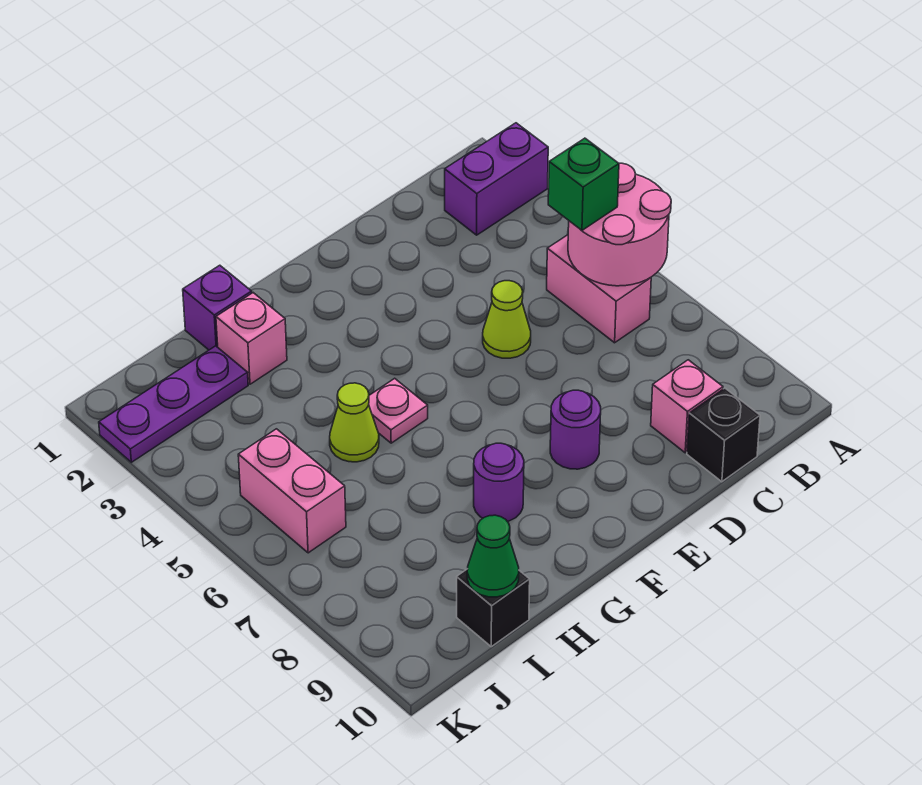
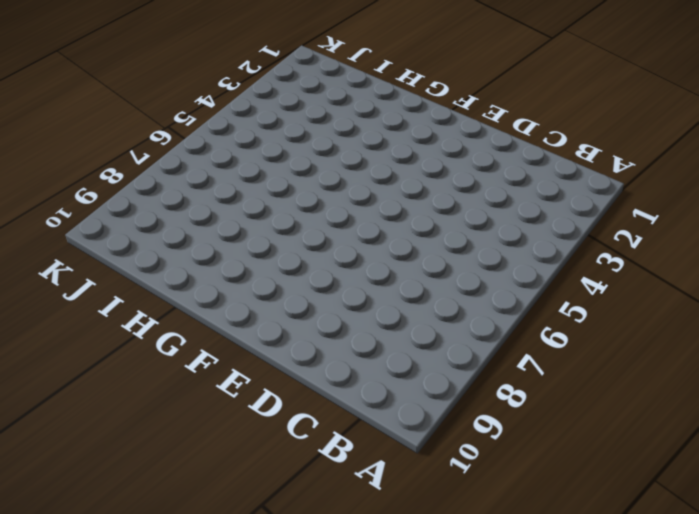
none -> purple 1x2 brick [445,123,548,235]
none -> pink 1x2 brick [547,235,651,343]
none -> pink 1x1 brick [651,360,723,453]

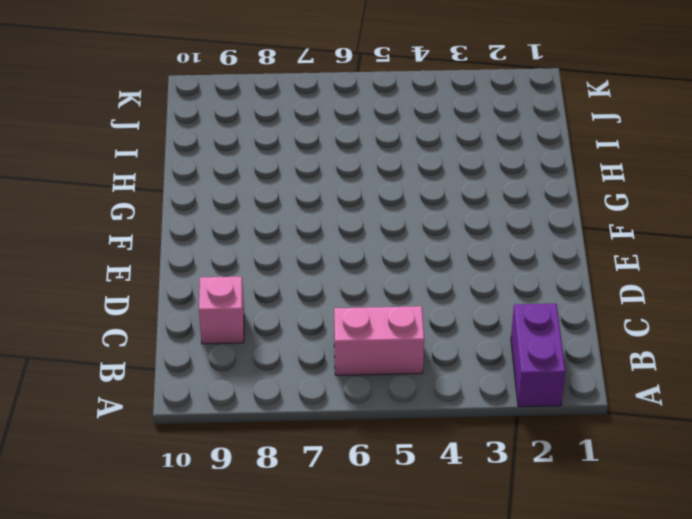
none -> black 1x1 brick [687,388,760,482]
none -> lime 1x1 cone [483,281,531,358]
none -> purple 1x1 round brick [550,390,601,469]

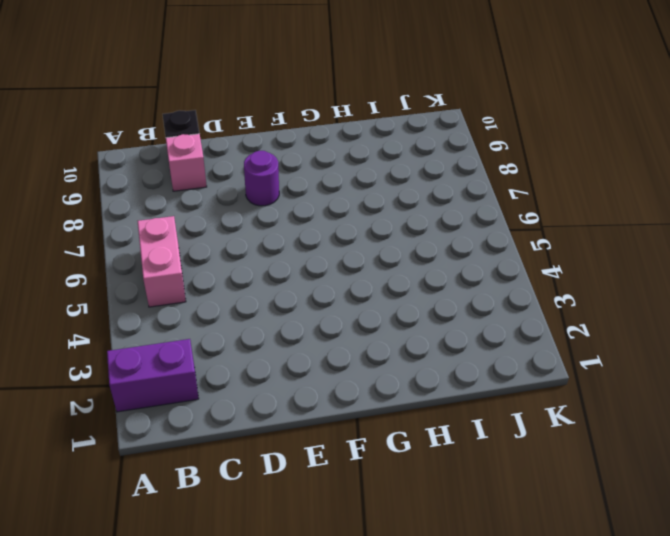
none -> lime 1x1 cone [483,281,531,358]
none -> pink 1x1 plate [369,378,428,443]
none -> purple 1x1 round brick [474,443,524,522]

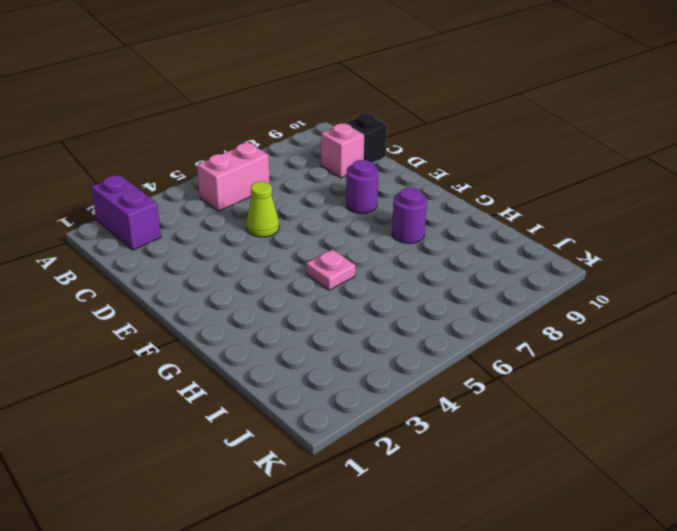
none -> purple 1x1 brick [183,265,252,350]
none -> pink 1x1 brick [216,293,287,384]
none -> lime 1x1 cone [330,383,379,462]

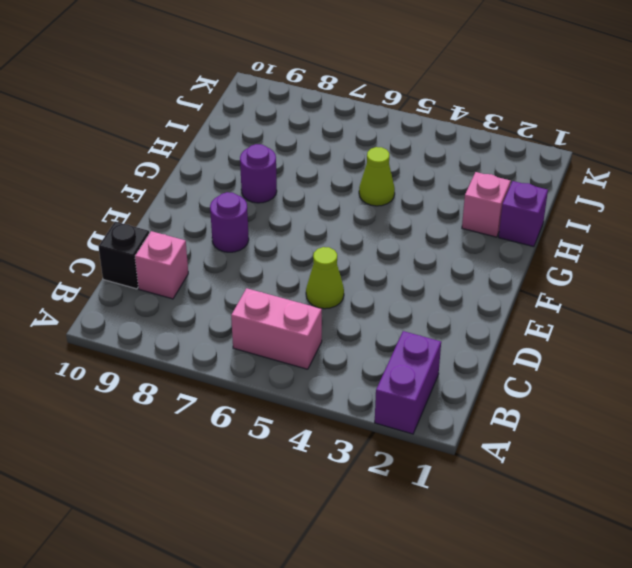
none -> pink 1x1 plate [369,378,428,443]
none -> purple 1x3 plate [99,346,248,462]
none -> black 1x1 brick [457,569,530,647]

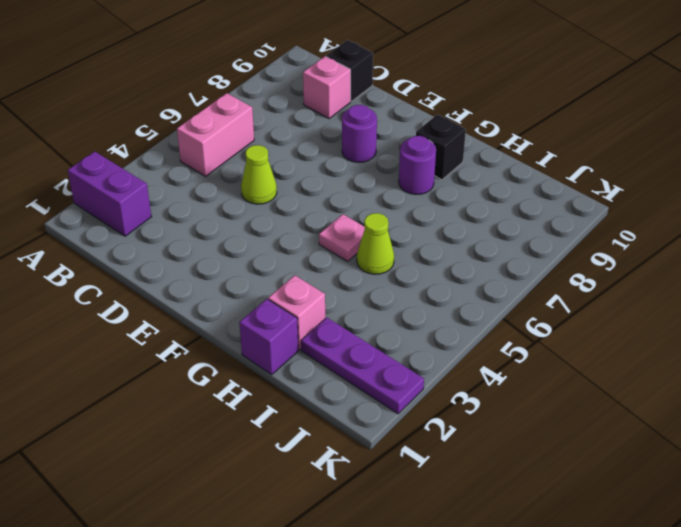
black 1x1 brick [416,114,466,180] -> black 1x1 brick moved to [457,569,530,647]
none -> pink 1x2 brick [238,429,346,553]
none -> pink 2x2 round brick [568,163,671,286]
none -> green 1x1 cone [467,515,519,597]

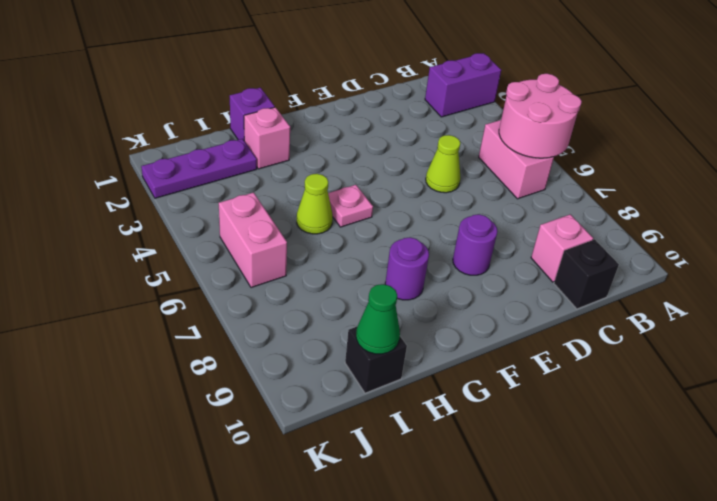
none -> green 1x1 brick [548,138,619,230]

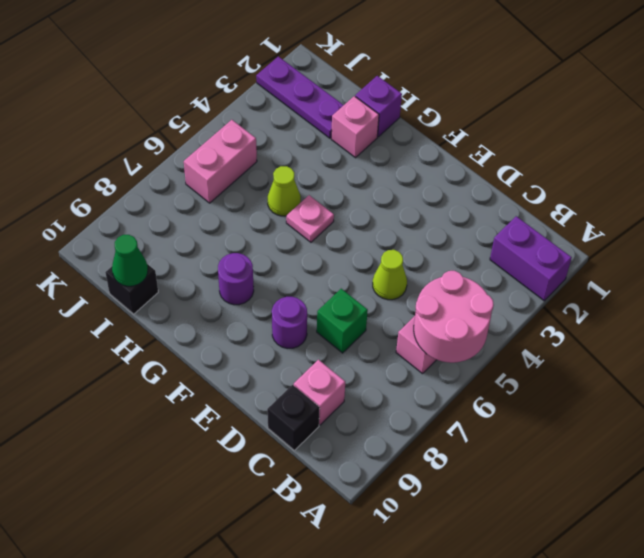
green 1x1 brick [317,289,368,353] -> green 1x1 brick moved to [548,138,619,230]

